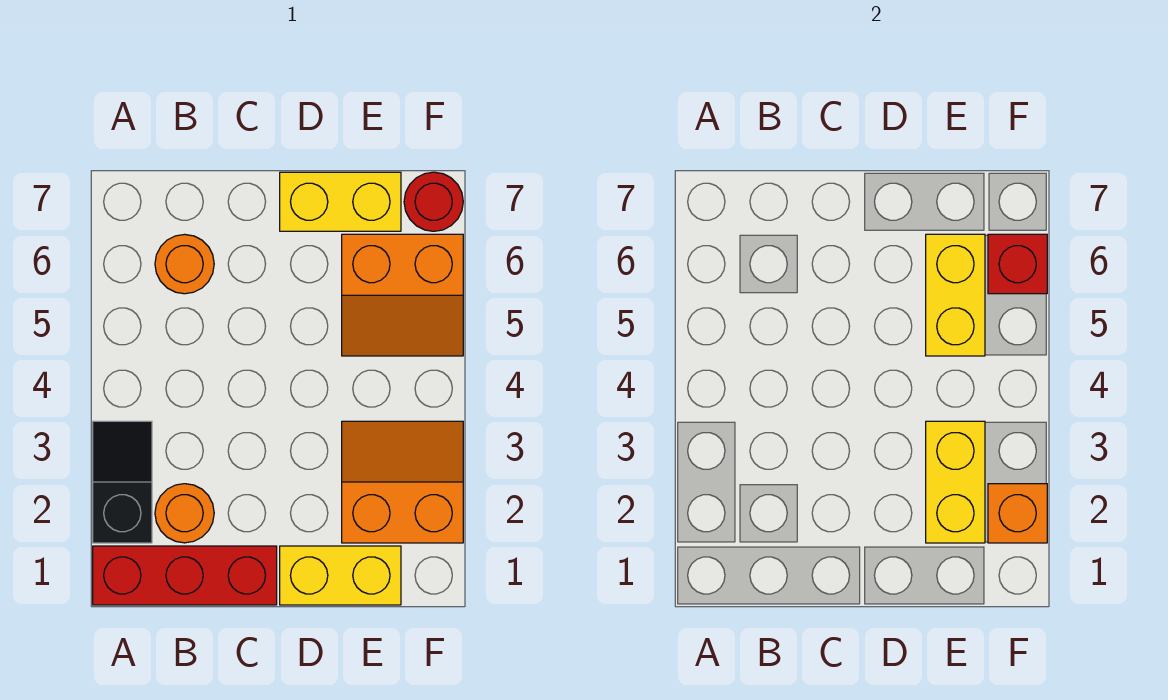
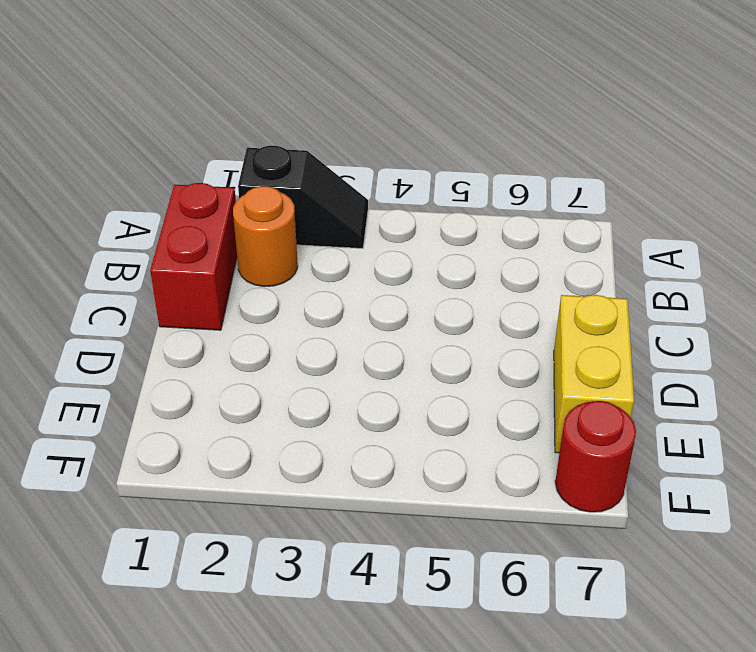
red 1x2 brick [150,183,237,330] -> red 1x3 brick [93,546,277,605]
none -> orange 1x1 round brick [155,234,214,294]
none -> yellow 1x2 brick [280,546,401,605]
none -> orange 2x2 slope [342,421,463,543]

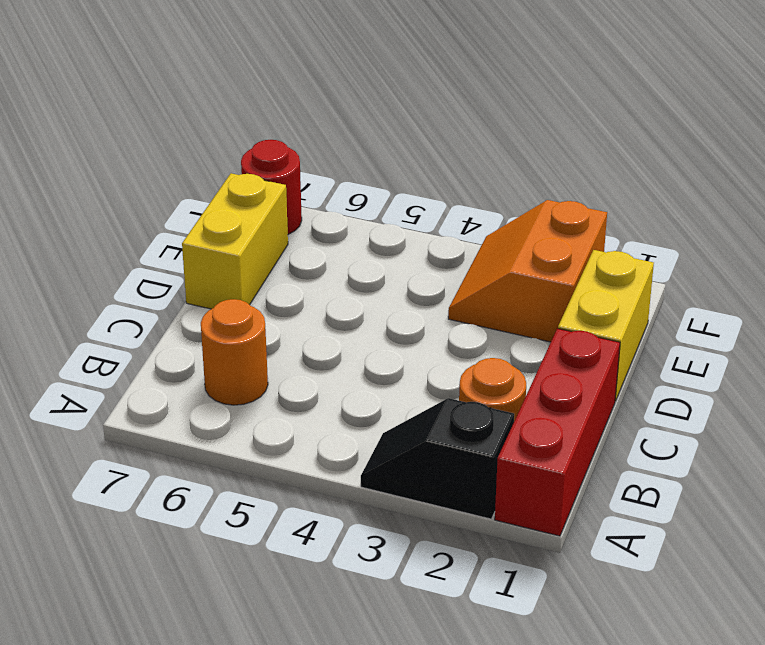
none -> orange 2x2 slope [342,234,463,356]
none -> yellow 1x2 brick [926,421,985,543]
none -> yellow 1x2 brick [926,234,985,356]

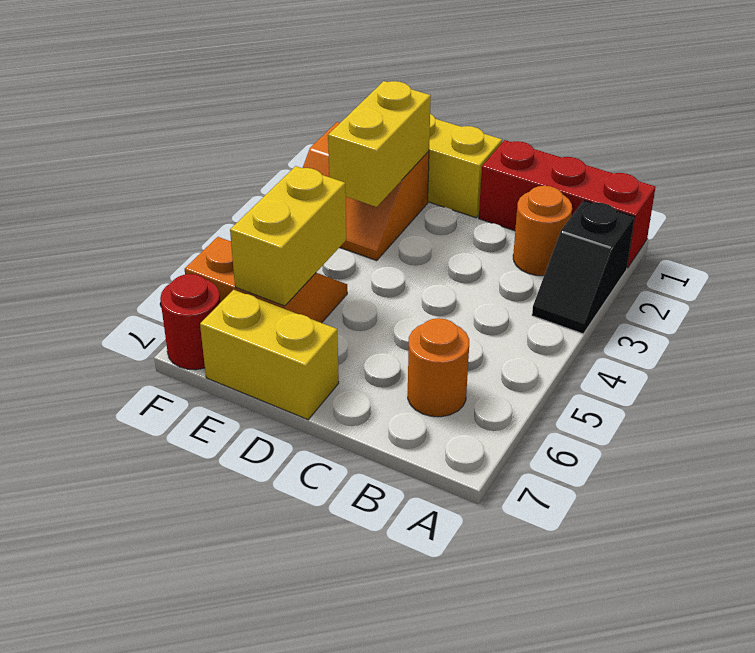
none -> orange 1x1 brick [988,484,1047,543]
none -> red 1x1 brick [988,234,1047,294]

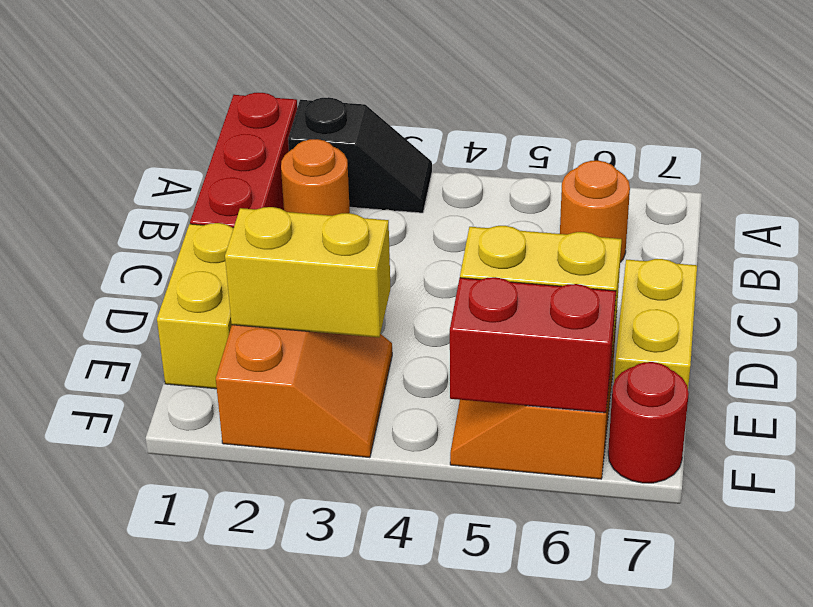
red 1x2 brick [450,277,616,413] -> red 1x1 brick [988,234,1047,294]
none -> orange 1x1 brick [988,484,1047,543]

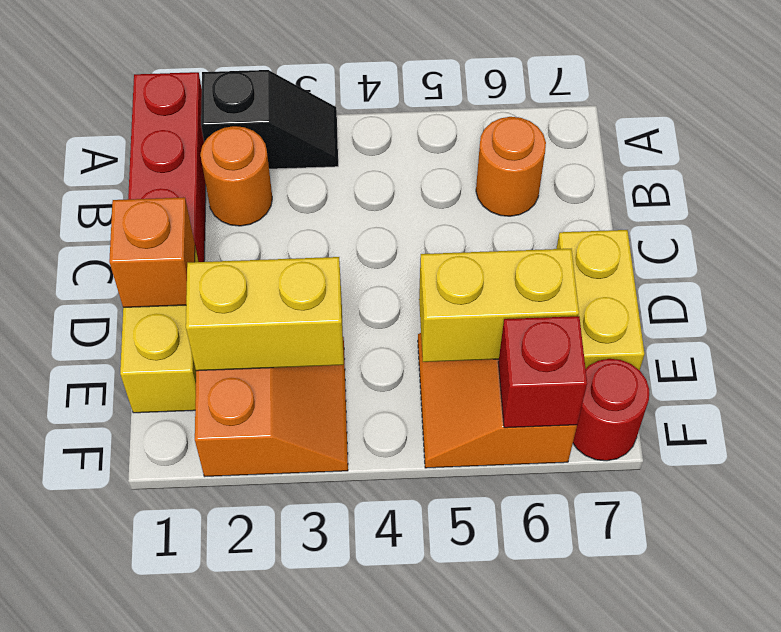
orange 1x1 brick [109,197,195,307] -> orange 1x1 brick moved to [988,484,1047,543]

